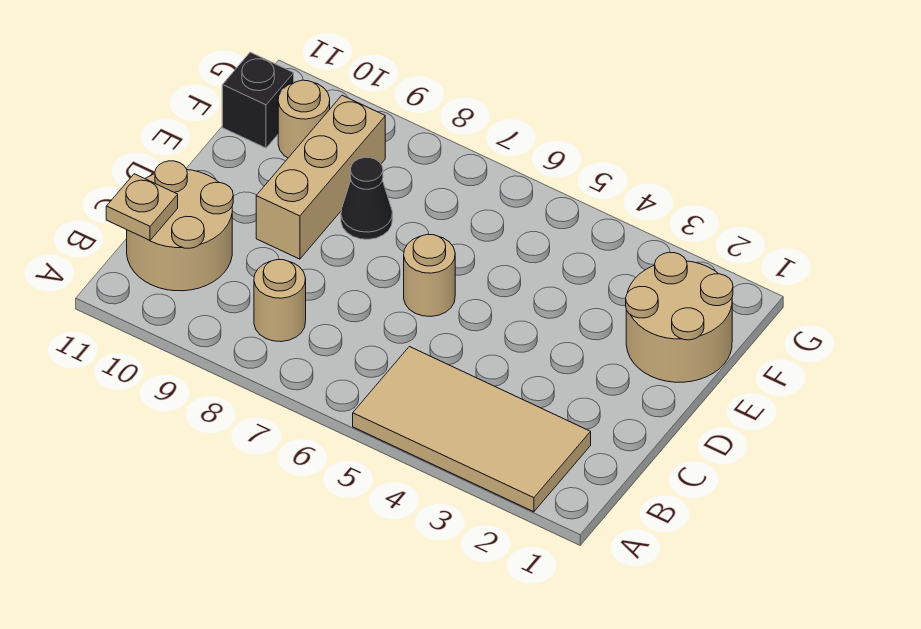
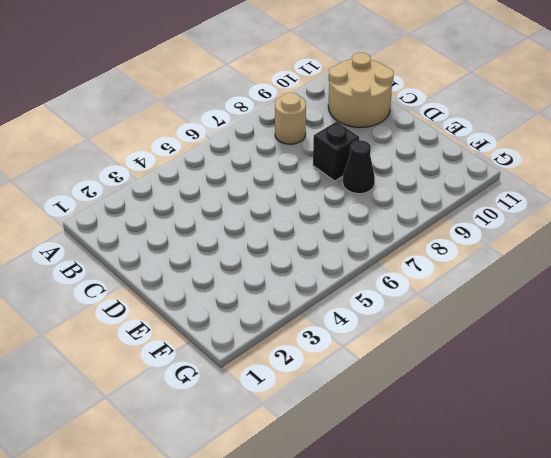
black 1x1 brick [313,122,359,181] -> black 1x1 brick moved to [222,52,294,148]
none -> tan 2x4 tile [353,347,591,512]
none -> tan 1x1 round brick [404,234,455,316]

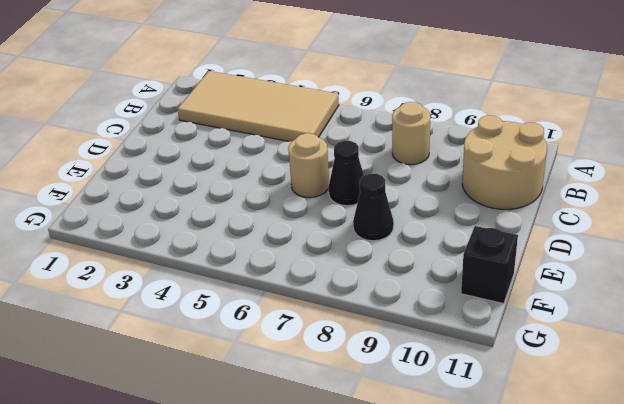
black 1x1 cone [329,141,364,206] -> none
none -> tan 1x3 brick [256,95,385,259]
none -> tan 2x2 round brick [626,252,733,382]

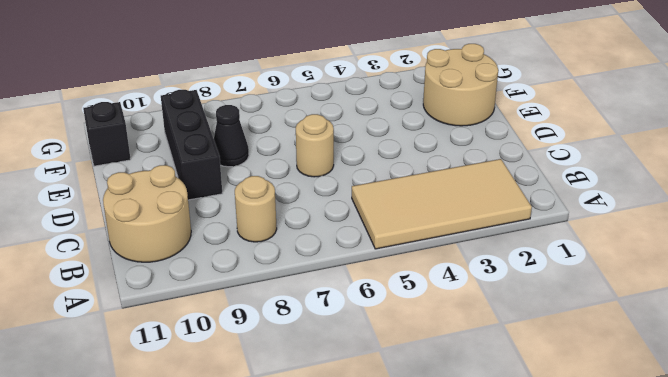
black 1x3 brick [161,90,223,200] -> tan 1x3 brick [256,95,385,259]
none -> tan 1x1 round brick [278,80,330,158]
none -> tan 1x1 plate [106,174,178,240]

